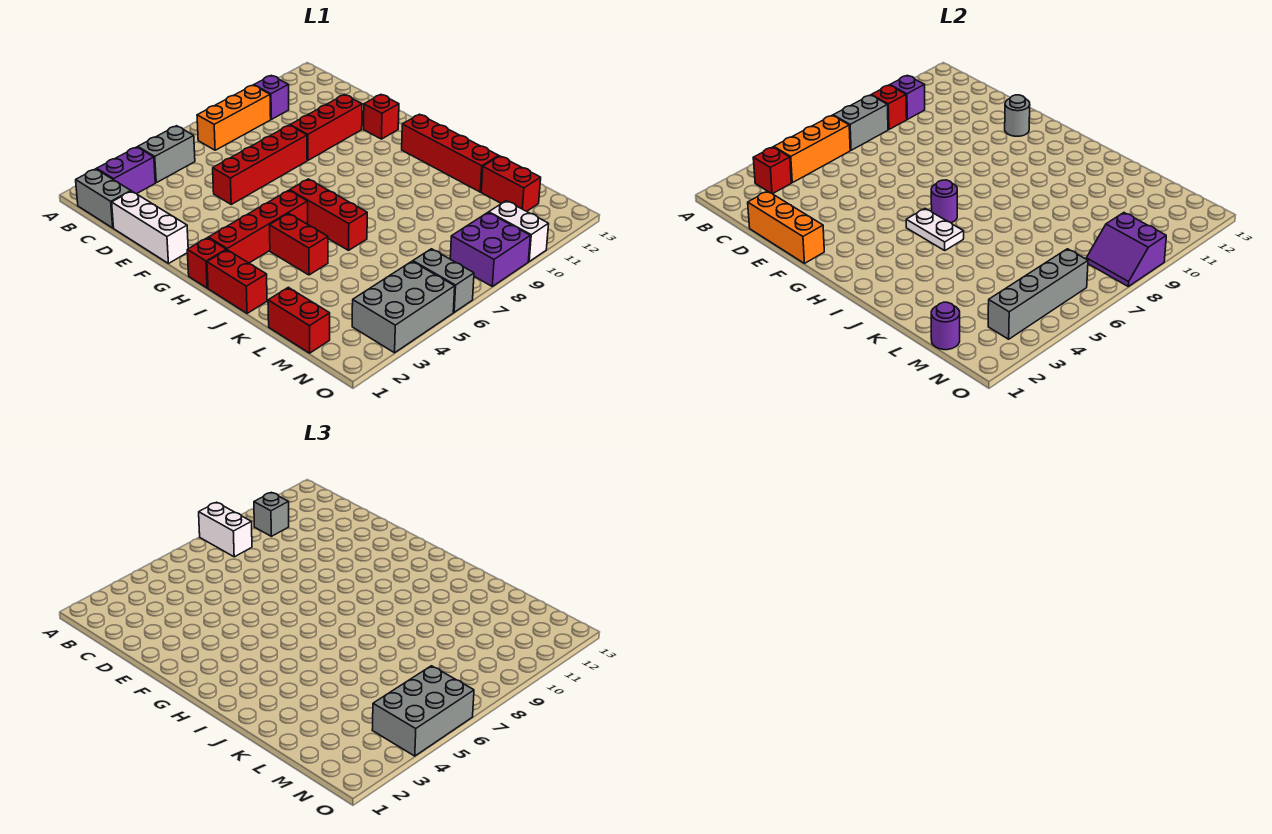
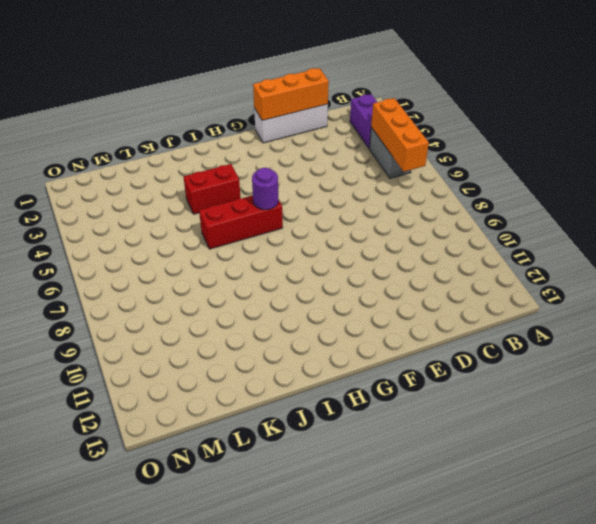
none -> grey 1x2 brick [76,169,131,228]
none -> orange 1x3 brick [197,85,271,150]
none -> purple 1x1 brick [254,75,289,119]
none -> red 1x4 brick [213,125,307,204]

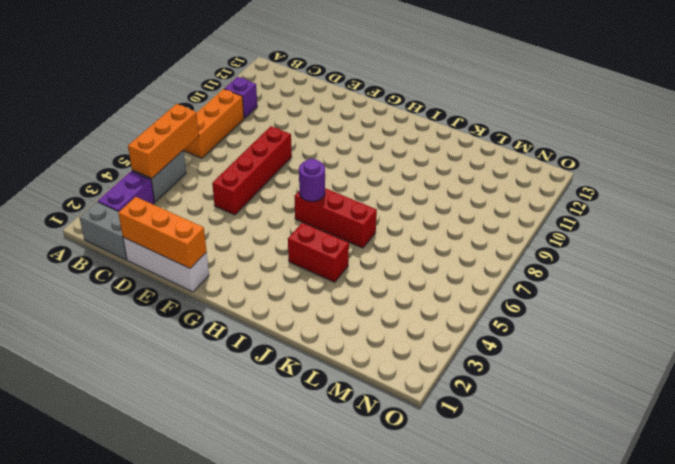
none -> red 1x3 brick [290,95,362,160]
none -> red 1x1 brick [364,95,399,139]
none -> red 1x1 brick [187,238,226,288]
none -> red 1x4 brick [208,190,308,263]

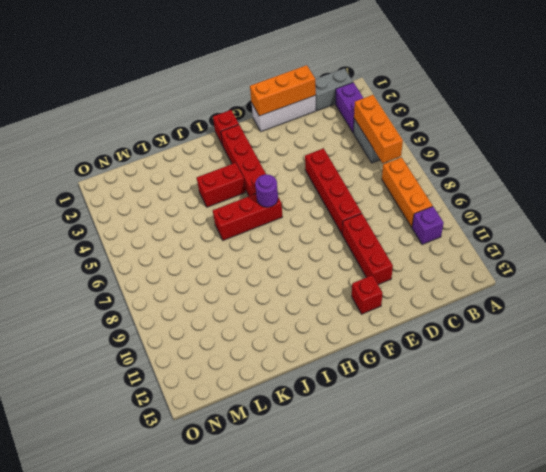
none -> red 1x4 brick [402,114,499,192]
none -> red 1x2 brick [207,250,267,313]
none -> red 1x2 brick [268,287,330,353]
none -> red 1x2 brick [481,156,541,211]

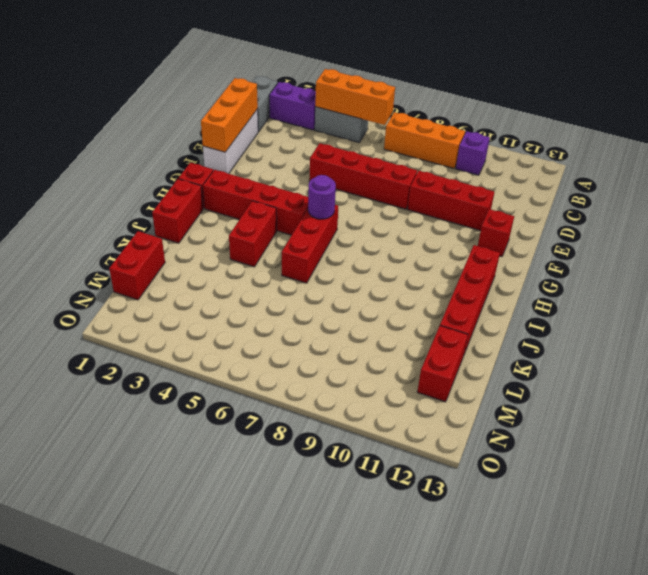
none -> grey 2x3 brick [352,262,455,353]
none -> grey 1x2 brick [413,249,474,312]
none -> purple 2x2 brick [450,212,530,286]
none -> white 1x2 brick [489,201,549,261]

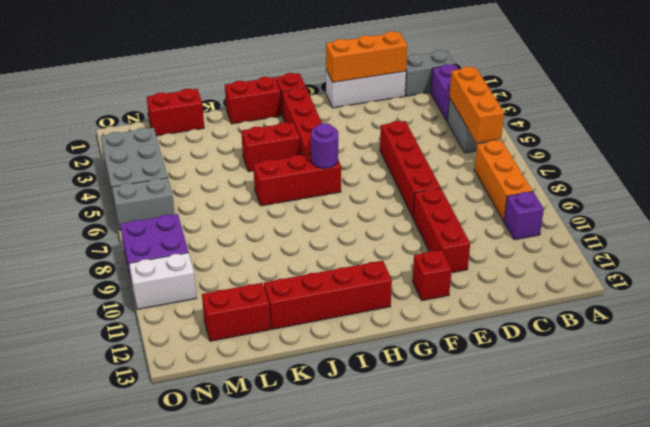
none -> red 1x1 brick [753,147,791,194]
none -> grey 1x2 brick [833,95,888,150]
none -> red 1x1 brick [871,85,907,129]
none -> purple 1x1 brick [890,75,925,119]

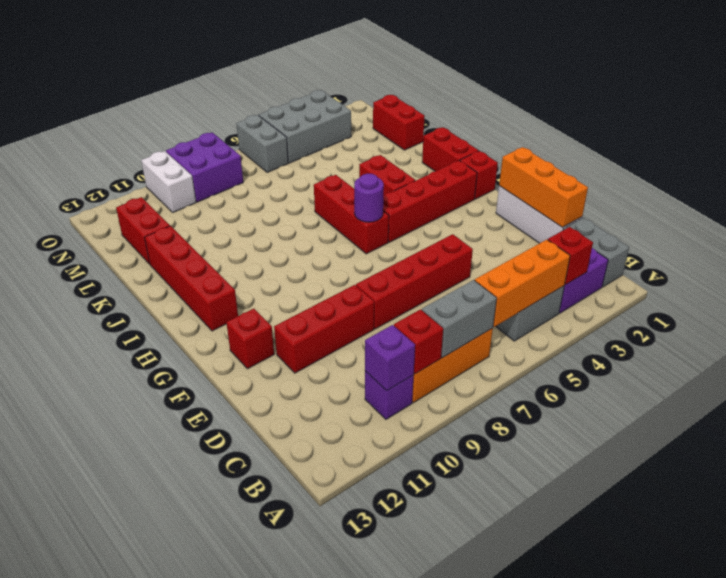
none -> grey 1x1 round brick [1005,95,1030,136]
none -> white 1x2 plate [906,209,964,250]
none -> purple 1x1 round brick [931,302,960,350]
none -> grey 1x4 brick [988,249,1088,339]

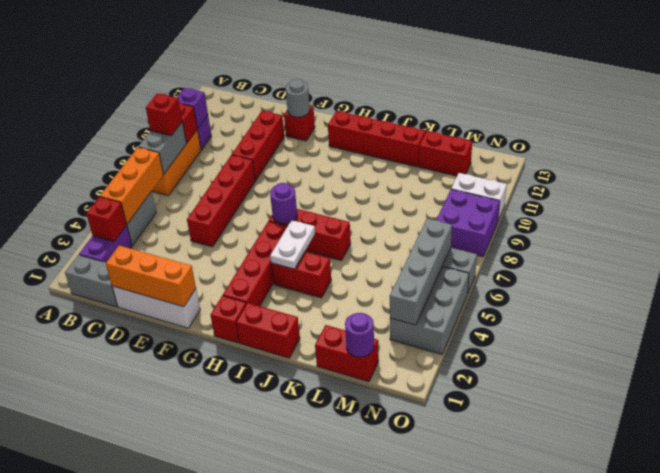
red 1x1 brick [146,93,182,136] -> white 1x2 brick [199,502,252,557]
white 1x2 plate [270,220,315,269] -> white 1x2 plate turned to [906,209,964,250]
none -> purple 2x2 slope [1086,213,1166,286]
none -> grey 1x1 brick [254,492,289,536]
none -> grey 2x3 brick [372,666,474,756]

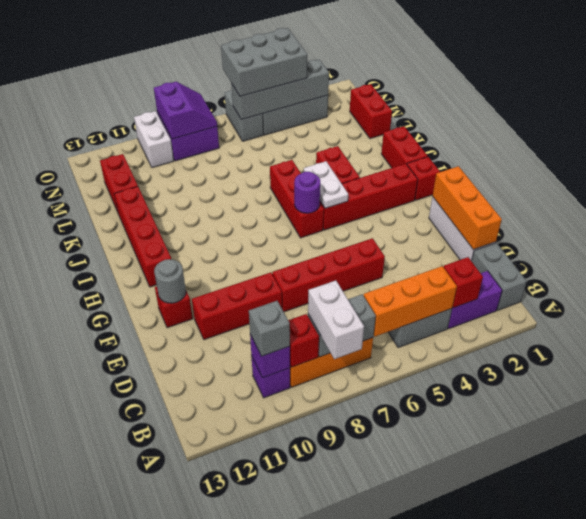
none -> purple 1x1 round brick [931,302,960,350]

